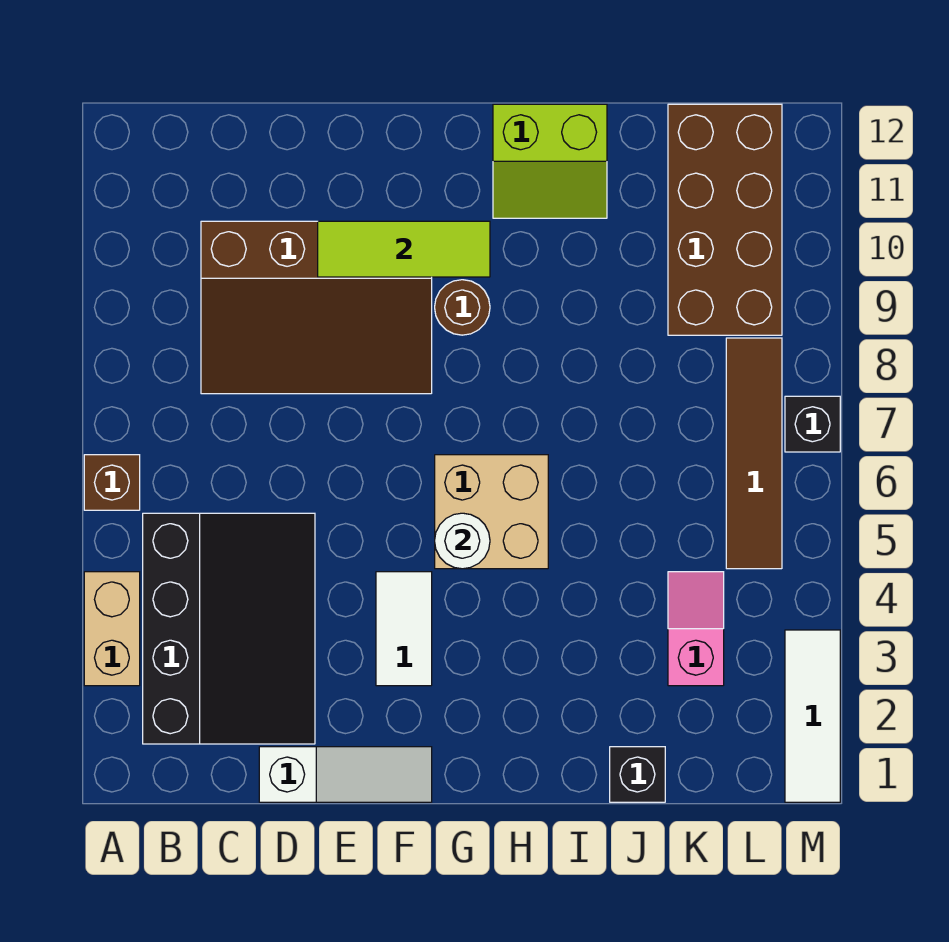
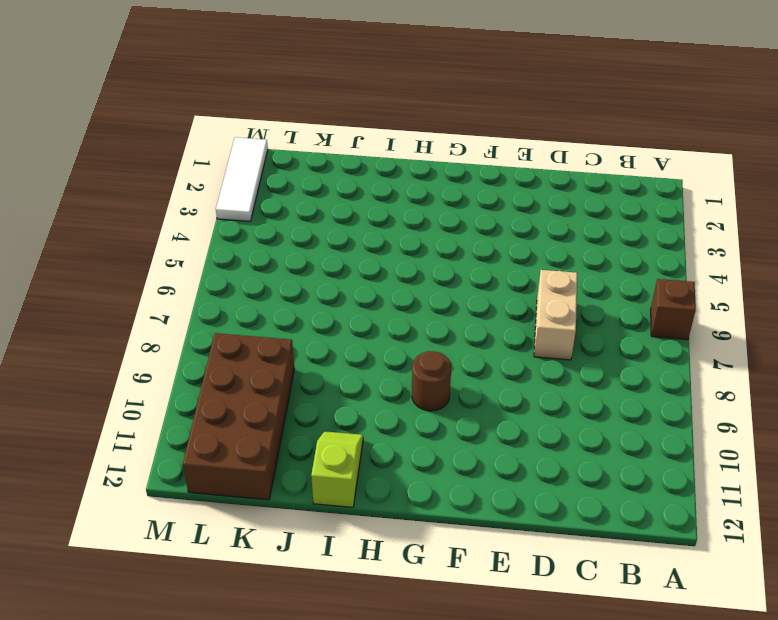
tan 1x2 brick [534,270,577,360] -> tan 1x2 brick moved to [84,572,140,686]
lime 1x2 slope [311,431,363,507] -> lime 2x2 slope [493,104,607,218]
none -> black 3x4 slope [143,513,315,744]
none -> brown 3x4 slope [201,221,432,394]
none -> white 1x3 slope [259,747,432,802]

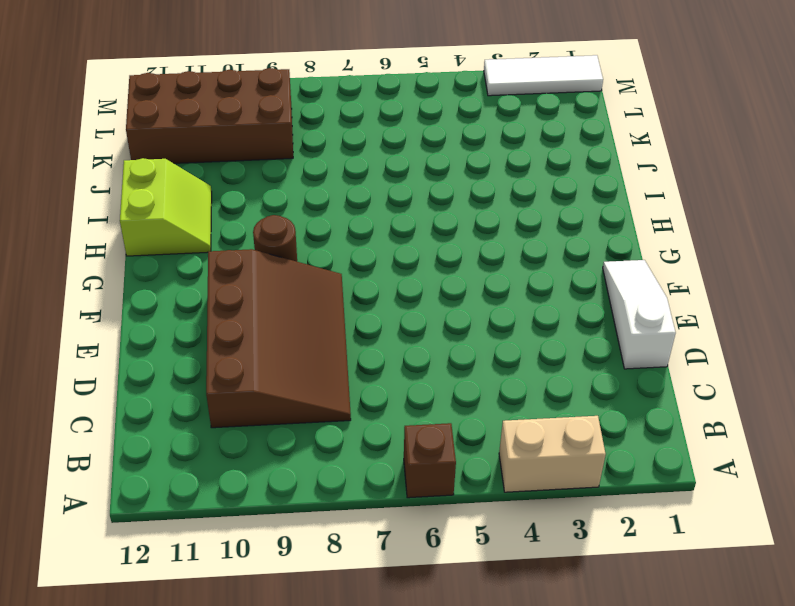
none -> black 3x4 slope [143,513,315,744]
none -> white 1x2 tile [376,572,432,686]
none -> tan 2x2 brick [435,455,548,569]

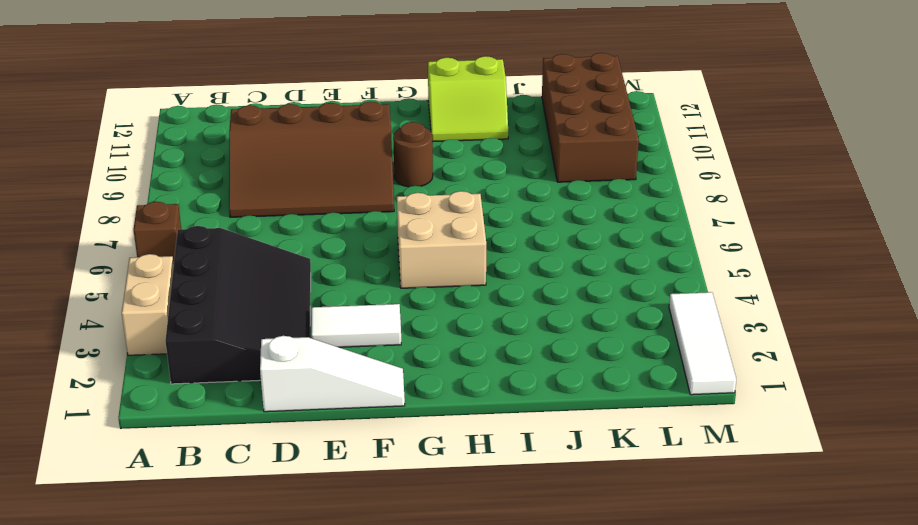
white 1x2 tile [311,304,401,347] -> white 1x2 tile turned to [376,572,432,686]
none -> black 1x1 brick [610,747,665,802]
none -> pink 1x2 slope [668,572,724,686]
none -> brown 1x4 tile [726,338,782,569]

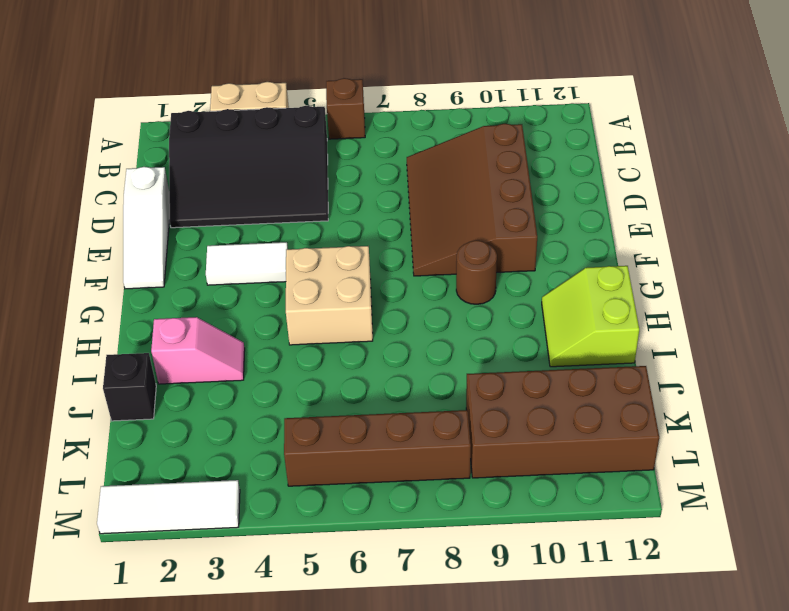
pink 1x2 slope [151,317,245,384] -> pink 1x2 slope moved to [668,572,724,686]
brown 1x4 brick [284,410,471,486] -> brown 1x4 tile [726,338,782,569]
none -> black 1x1 brick [785,396,840,452]
none -> lime 1x3 tile [318,221,490,277]
none -> white 1x1 round brick [435,513,490,569]

